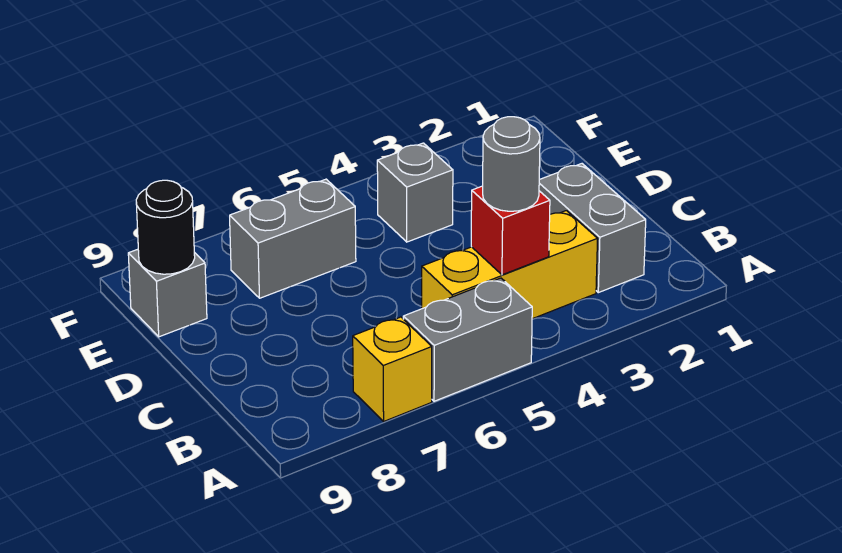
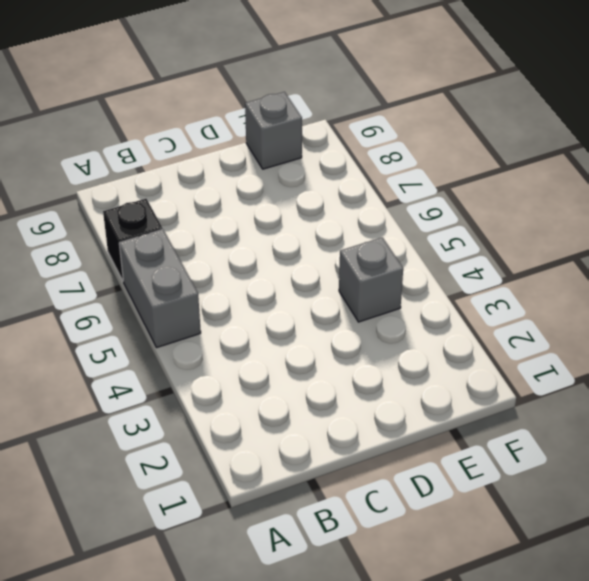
black 1x1 brick [103,199,163,280] -> yellow 1x1 brick [353,317,432,421]
none -> grey 1x2 brick [539,164,646,293]
none -> yellow 1x3 brick [422,211,598,319]

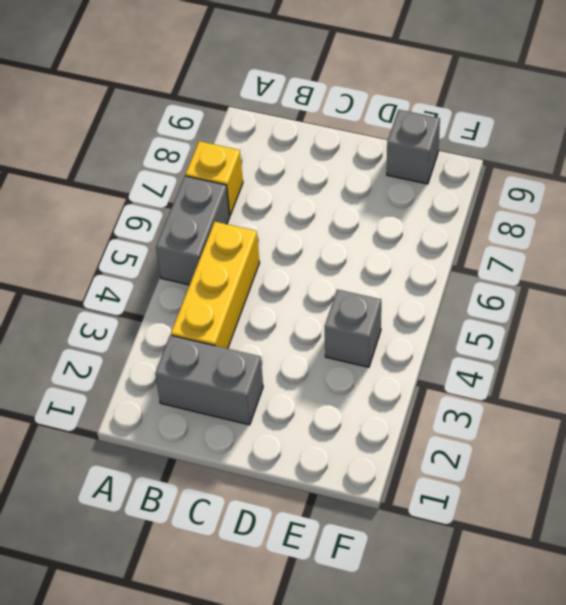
none -> grey 1x2 brick [230,179,356,298]
none -> red 1x1 brick [471,186,550,275]

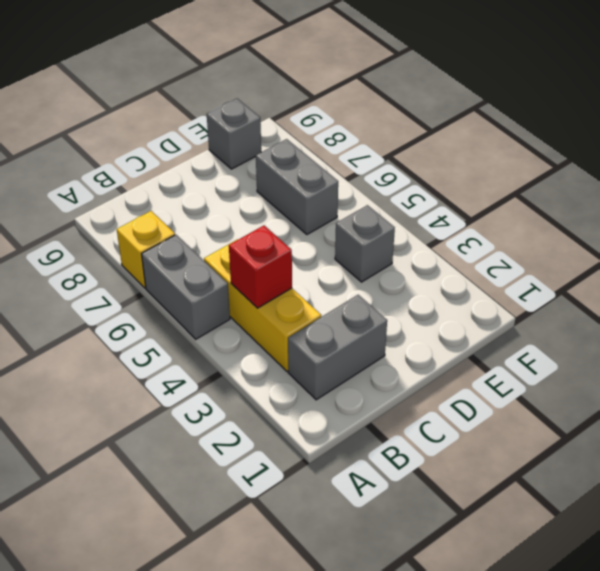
none -> black 1x1 round brick [136,180,195,274]
none -> grey 1x1 round brick [483,117,540,211]

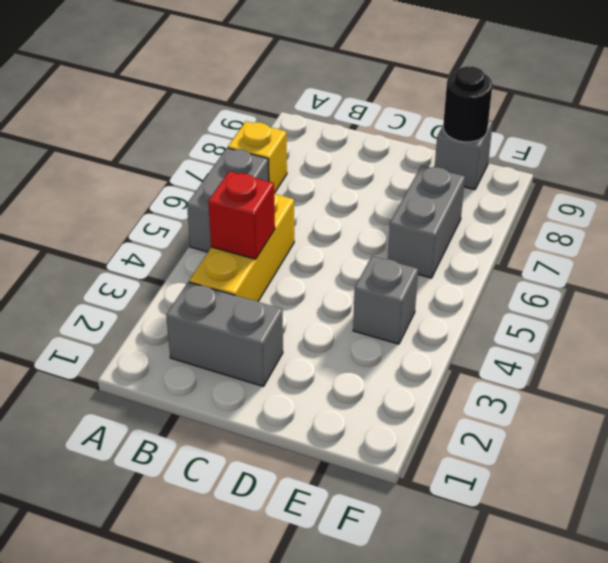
none -> grey 1x1 round brick [483,117,540,211]

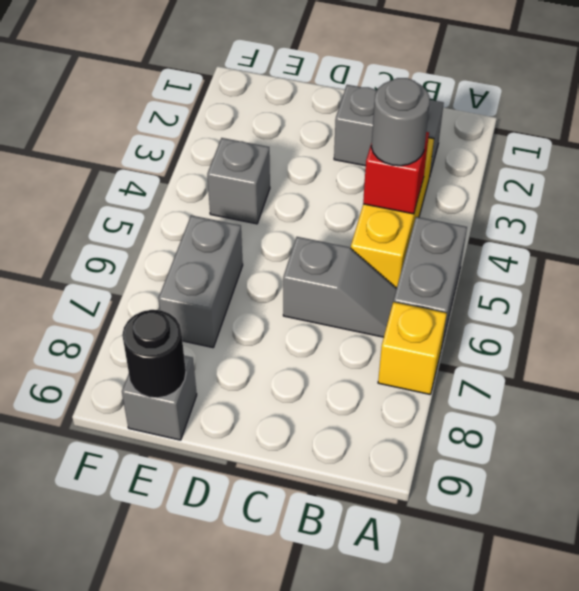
grey 1x2 slope [283,237,397,337] -> none

